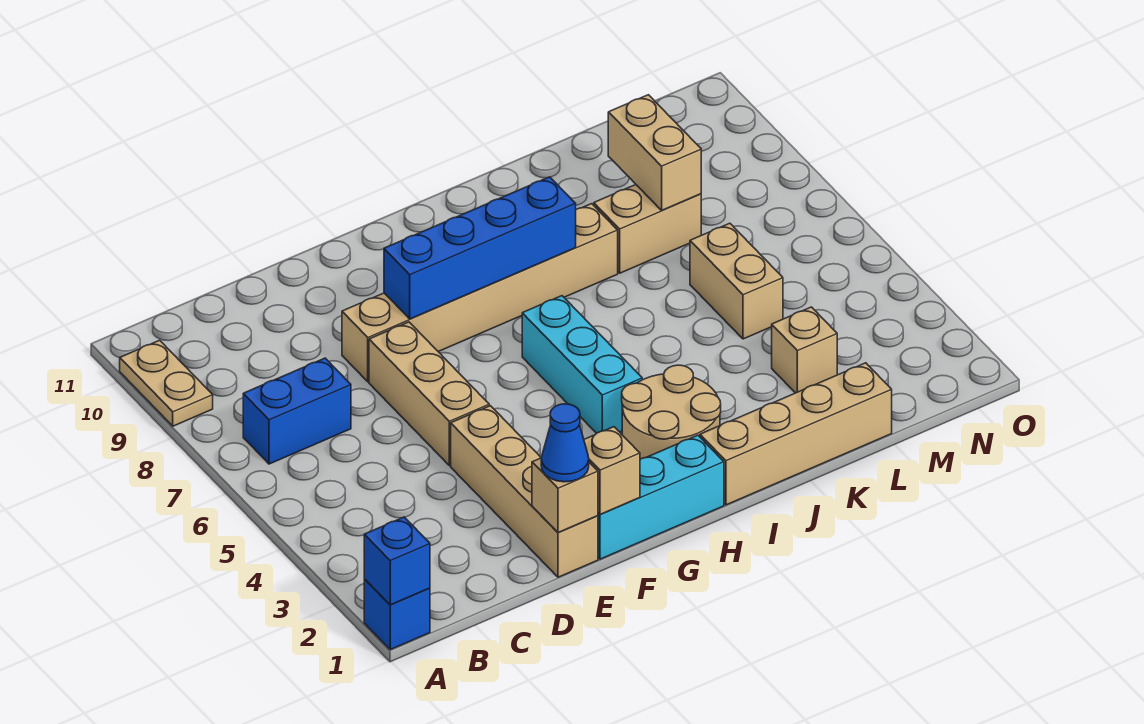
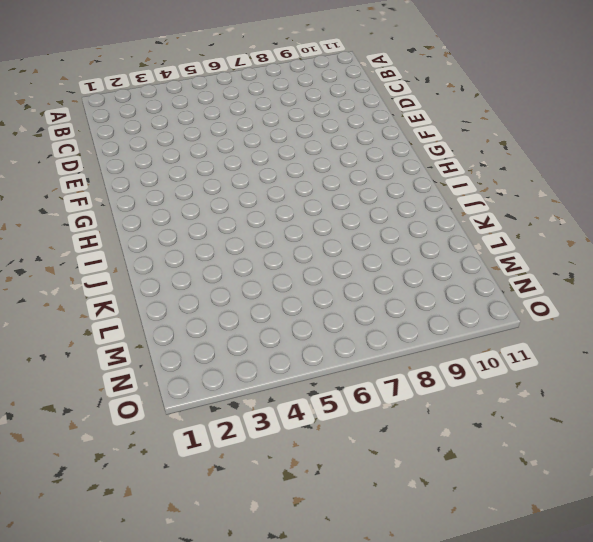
none -> blue 1x1 brick [364,579,430,650]
none -> tan 1x2 plate [120,340,213,426]
none -> blue 1x2 brick [243,358,351,464]

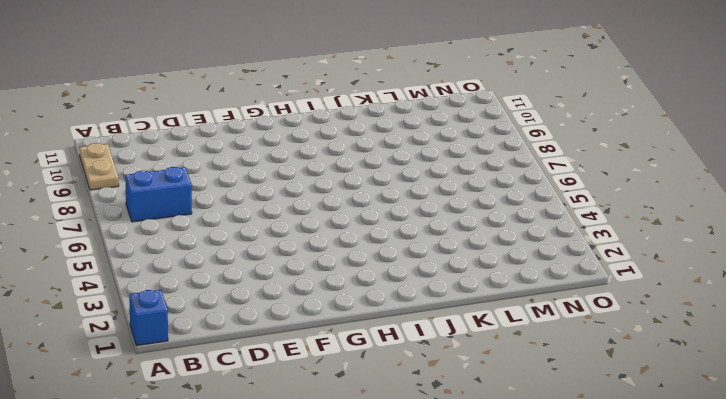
none -> tan 1x4 brick [451,406,598,577]
none -> tan 1x3 brick [369,322,489,466]
none -> tan 1x6 brick [342,204,618,382]

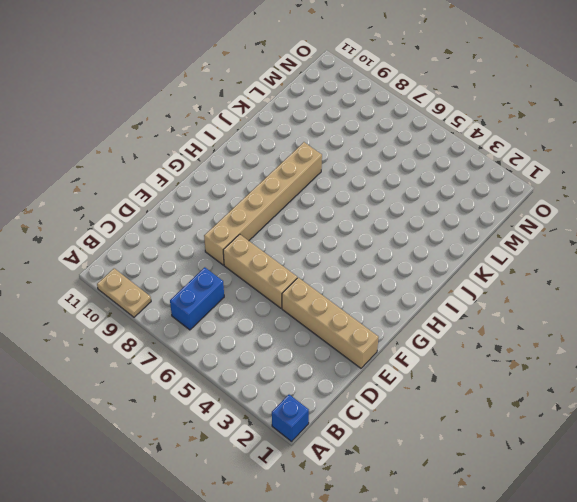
none -> cyan 1x3 brick [598,435,724,559]
none -> tan 2x2 round brick [622,365,721,459]
none -> cyan 1x3 brick [522,296,642,433]

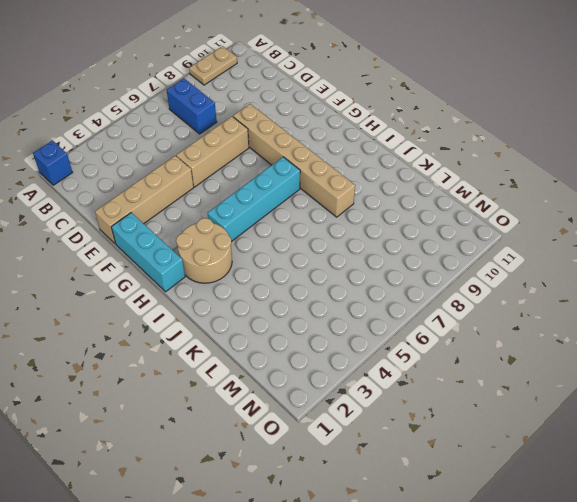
cyan 1x4 brick [208,157,300,242] -> cyan 1x3 brick [522,296,642,433]
none -> tan 1x4 brick [700,363,892,505]
none -> tan 1x2 brick [594,185,701,273]
none -> tan 1x1 brick [772,307,837,393]

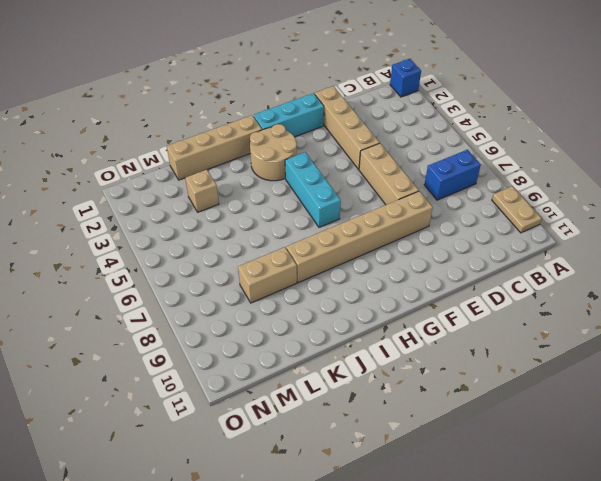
none -> tan 1x2 brick [690,223,783,339]
none -> blue 1x1 brick [364,517,430,605]
none -> tan 1x1 brick [532,458,598,533]

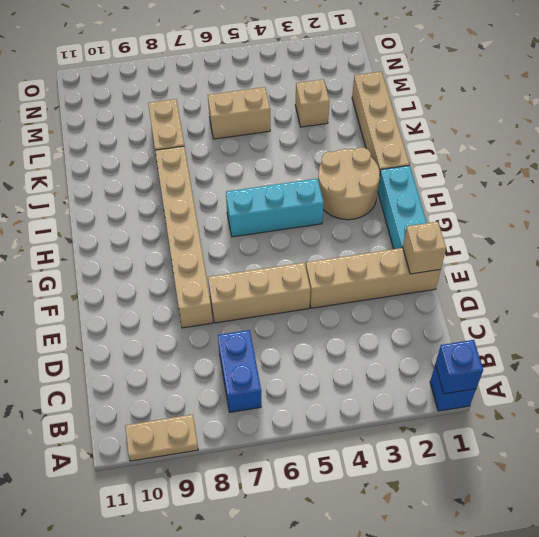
none -> tan 1x1 brick [584,427,640,514]
none -> blue 1x4 brick [384,177,576,319]
none -> tan 1x2 brick [608,95,701,210]

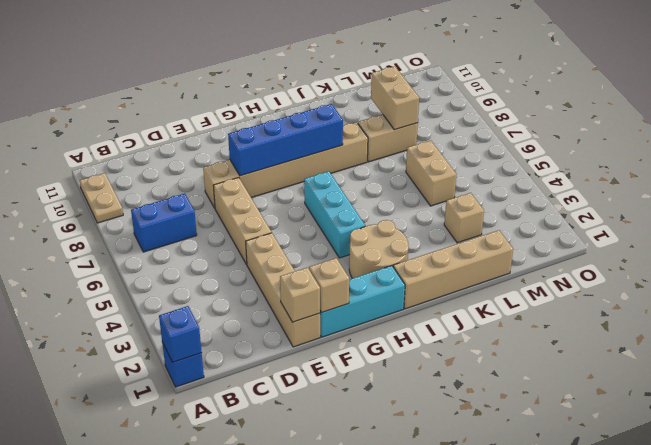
none -> blue 1x1 cone [541,404,589,482]

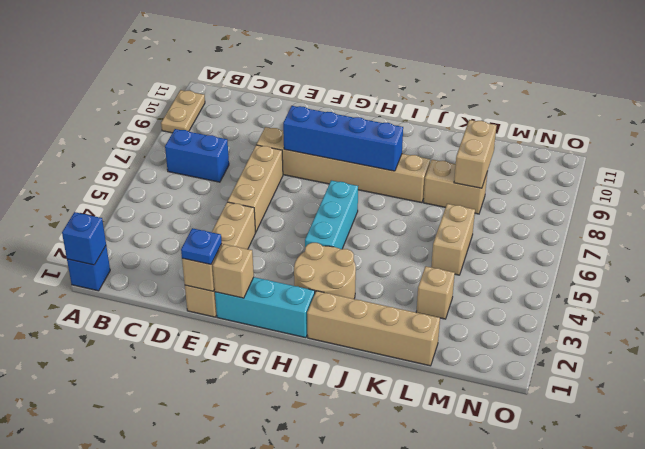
blue 1x1 plate [181,228,222,264] -> blue 1x1 cone [541,404,589,482]

